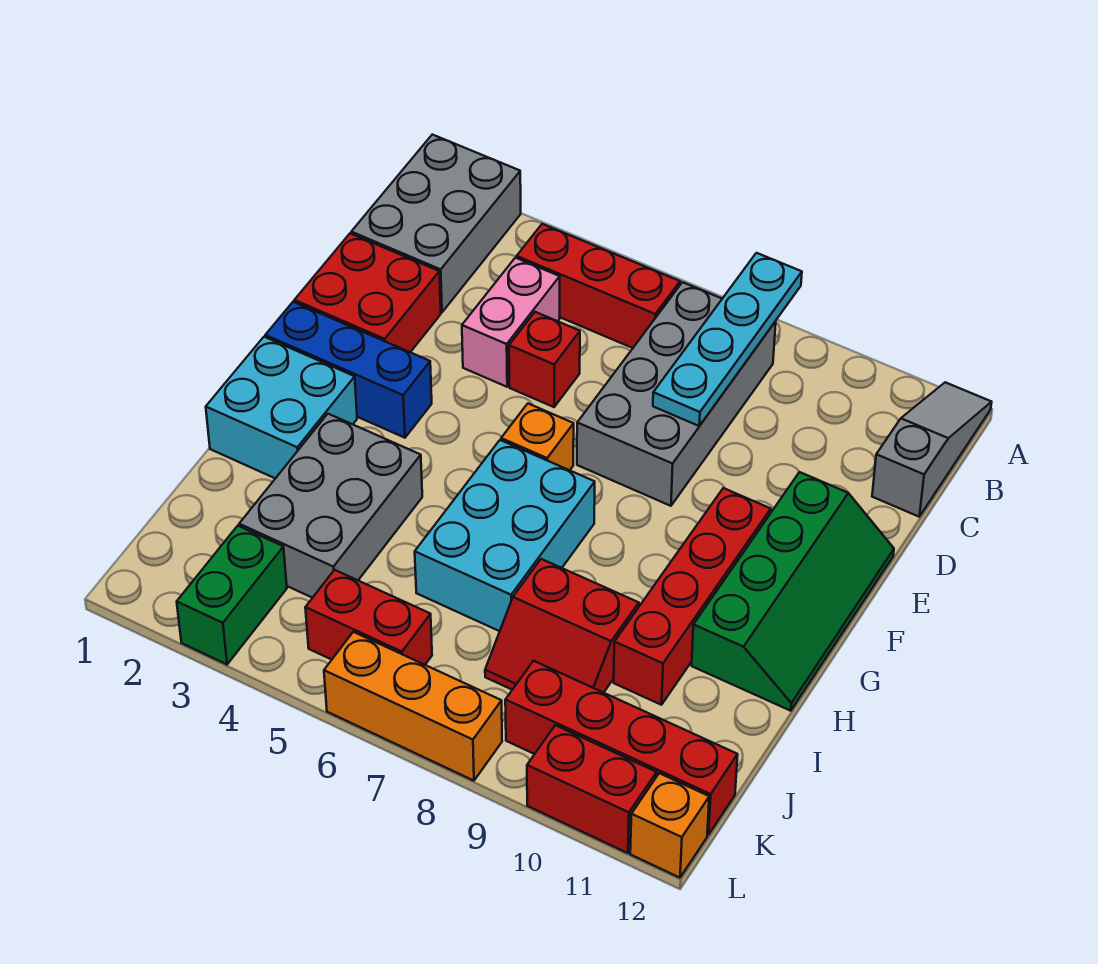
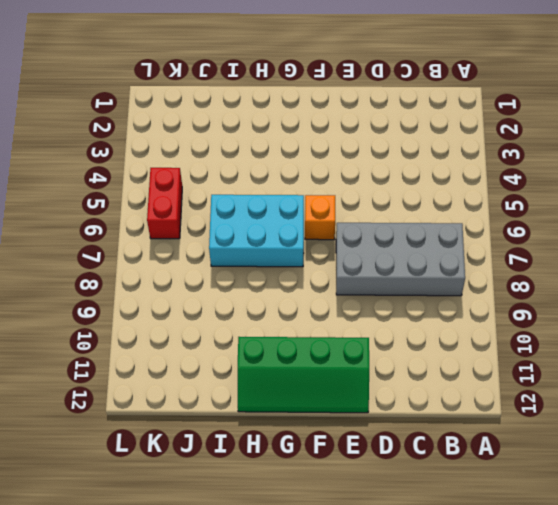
none -> grey 2x3 brick [351,135,521,312]
none -> grey 1x3 slope [872,382,992,517]
none -> red 1x3 brick [517,224,680,348]

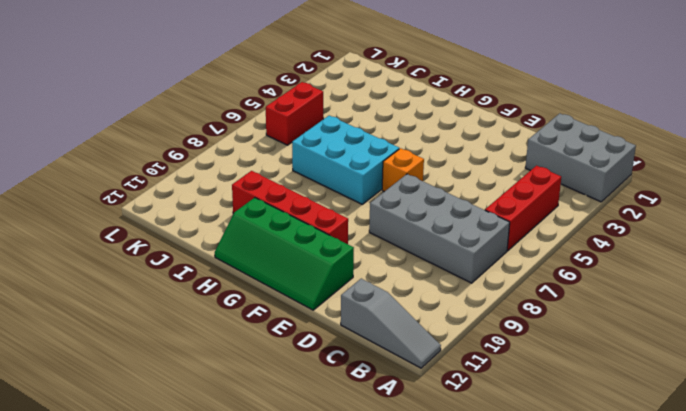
none -> pink 1x2 brick [462,258,560,387]
none -> red 2x2 brick [294,233,441,352]
none -> red 1x1 brick [509,312,580,407]

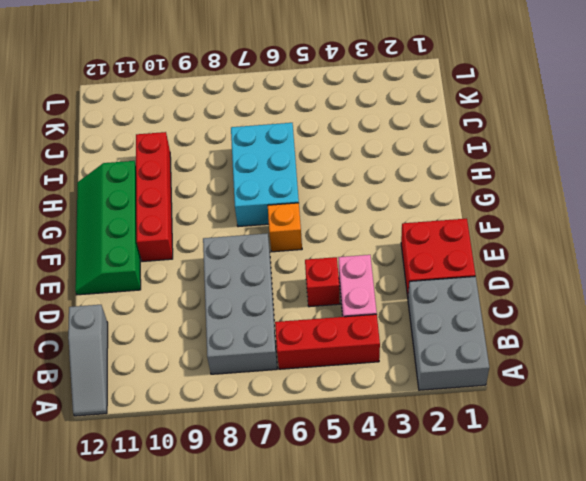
none -> blue 1x3 brick [265,302,432,438]
none -> cyan 2x2 brick [206,337,357,478]
none -> grey 2x3 brick [239,414,422,598]

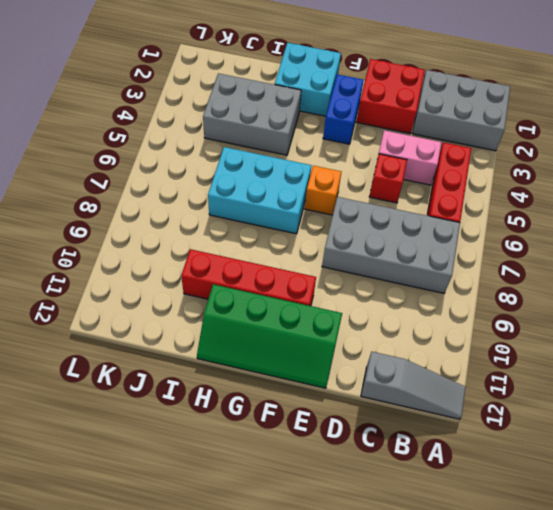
blue 1x2 brick [323,74,364,144] -> blue 1x3 brick [265,302,432,438]
none -> red 2x2 slope [485,559,639,693]
none -> green 1x2 brick [177,526,287,664]
none -> red 1x2 brick [305,570,432,665]

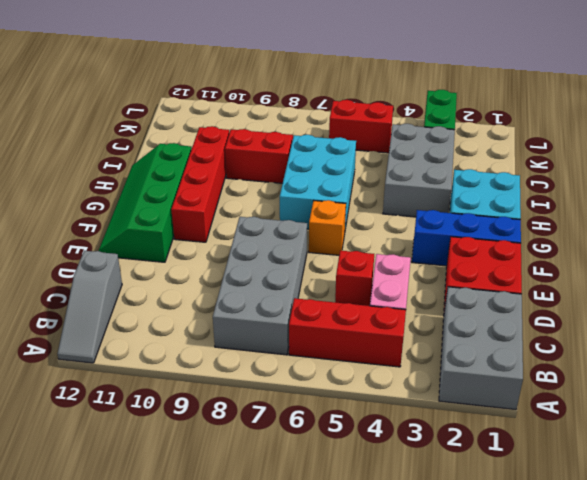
none -> red 1x4 brick [505,661,738,835]
none -> orange 1x3 brick [324,632,502,781]
none -> red 1x2 brick [527,725,657,853]

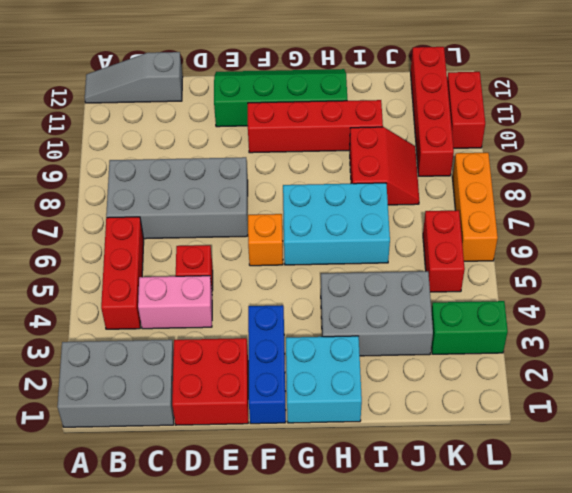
none -> orange 1x1 brick [630,773,709,878]
none -> cyan 1x4 plate [653,253,802,426]

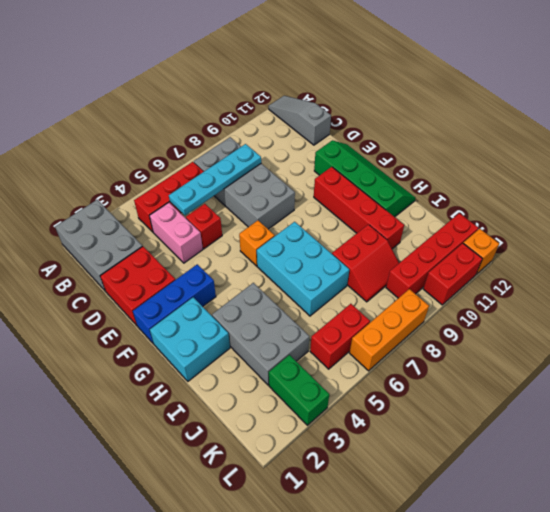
cyan 1x4 plate [169,144,261,215] -> cyan 1x4 plate turned to [653,253,802,426]

